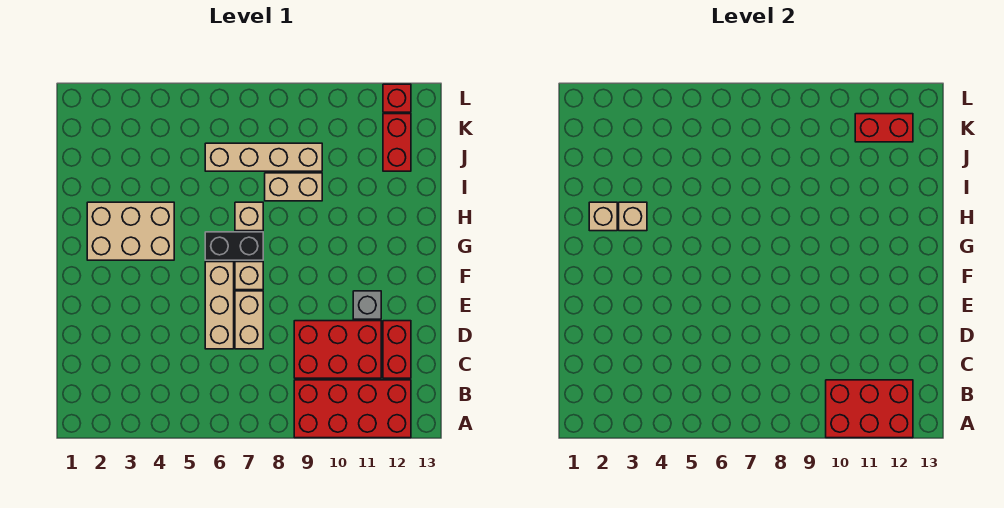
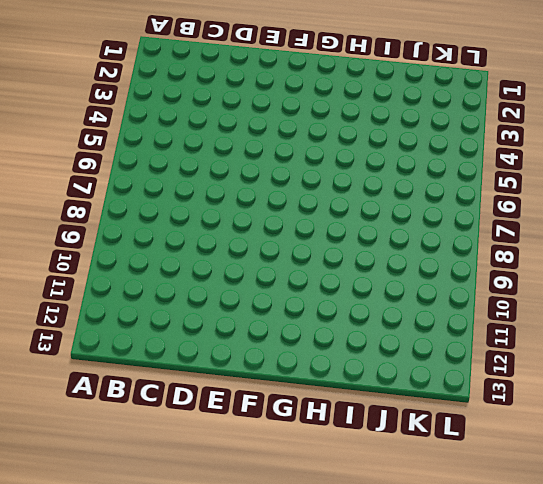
none -> red 2x4 brick [294,380,411,438]
none -> red 2x3 brick [294,321,381,378]
none -> red 1x2 brick [383,321,411,378]

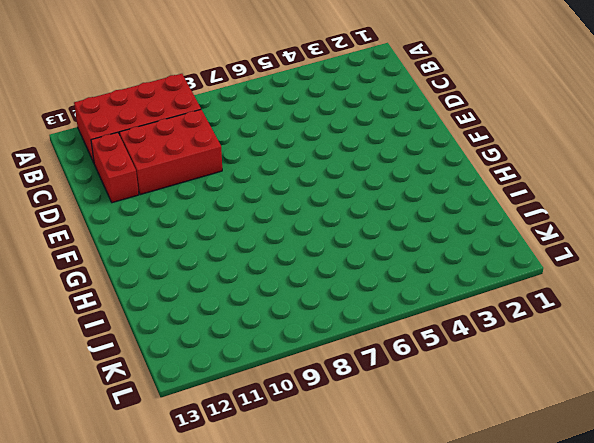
none -> tan 1x3 brick [205,262,234,349]
none -> tan 1x2 brick [235,291,263,349]
none -> grey 1x1 brick [353,291,381,319]

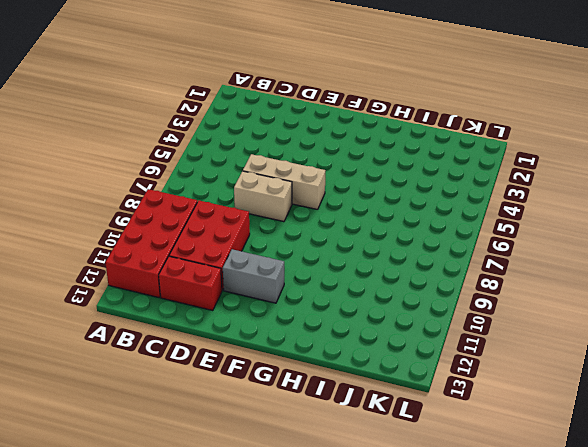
grey 1x2 brick [223,249,284,303] -> grey 1x1 brick [353,291,381,319]
none -> tan 1x1 brick [235,262,263,290]
none -> tan 2x3 brick [87,202,174,260]
none -> black 1x2 brick [205,232,263,260]

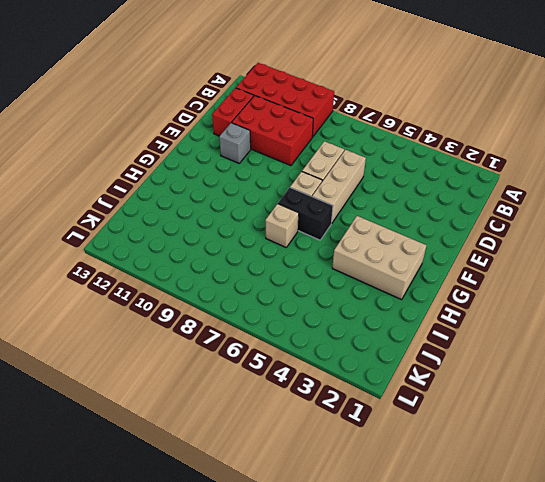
none -> tan 1x2 brick [265,173,322,201]
none -> tan 1x4 brick [205,143,322,171]
none -> red 1x2 brick [383,114,411,171]

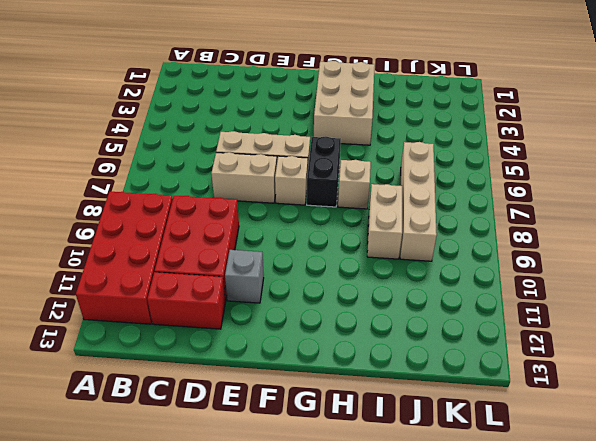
none -> red 1x2 brick [383,114,411,171]
none -> red 1x1 brick [383,84,411,112]
none -> red 2x3 brick [826,380,913,438]

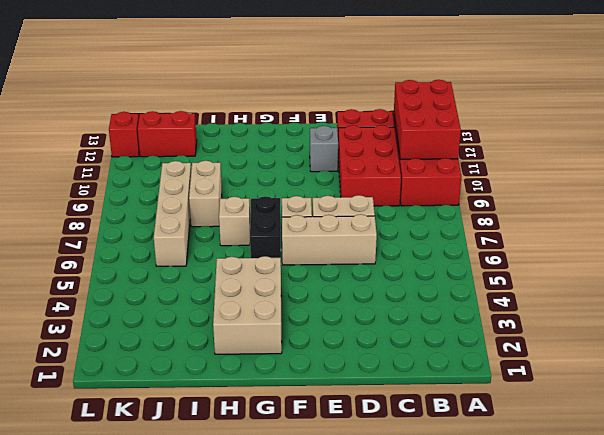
none -> tan 1x1 brick [589,202,617,231]
none -> tan 1x1 brick [619,202,647,231]
none -> red 1x2 brick [855,114,913,142]

